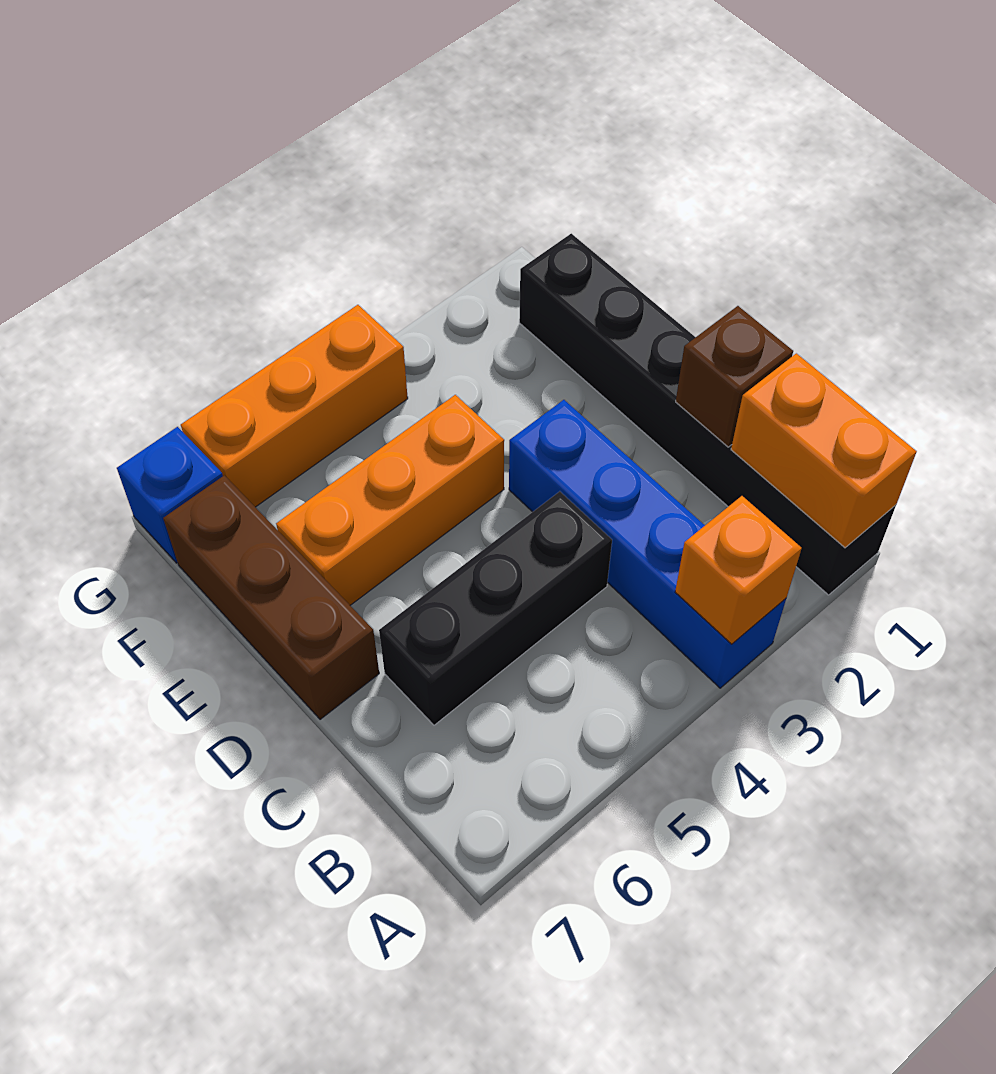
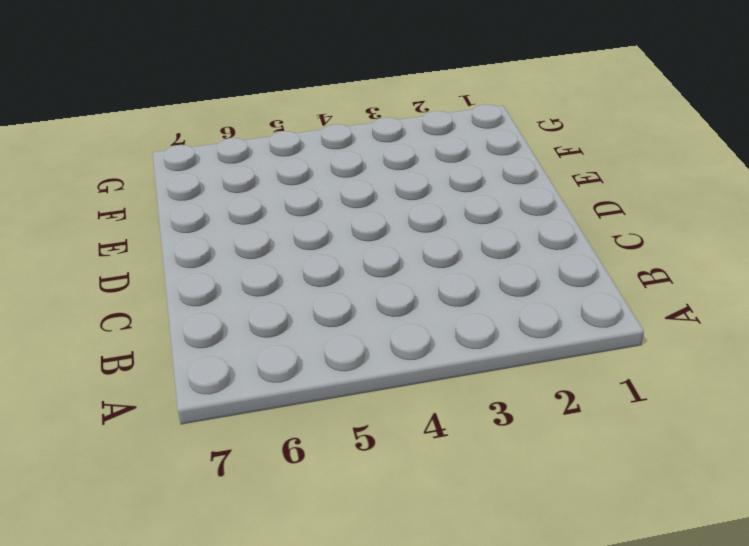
none -> black 1x6 brick [519,234,896,595]
none -> blue 1x4 brick [509,400,786,688]

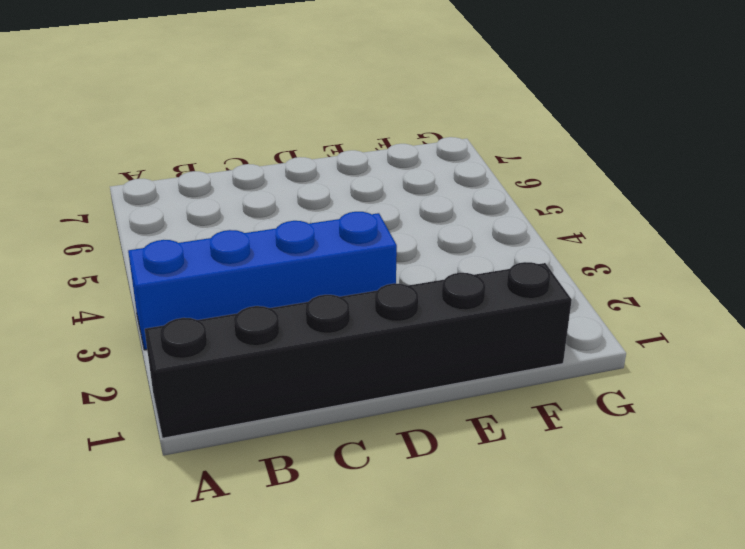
none -> black 1x3 brick [379,491,612,725]
none -> brown 1x3 brick [163,475,379,719]

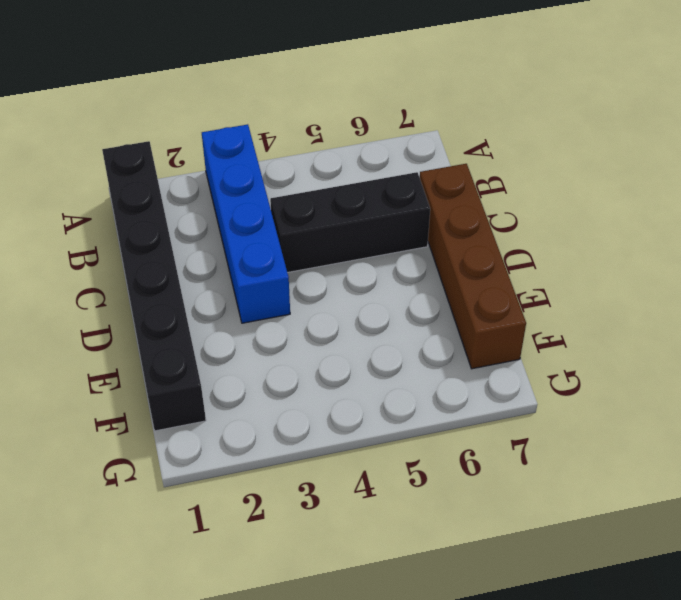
brown 1x4 brick [420,164,526,369] -> brown 1x3 brick [163,475,379,719]
none -> orange 1x3 brick [276,395,504,605]
none -> orange 1x3 brick [181,305,408,507]

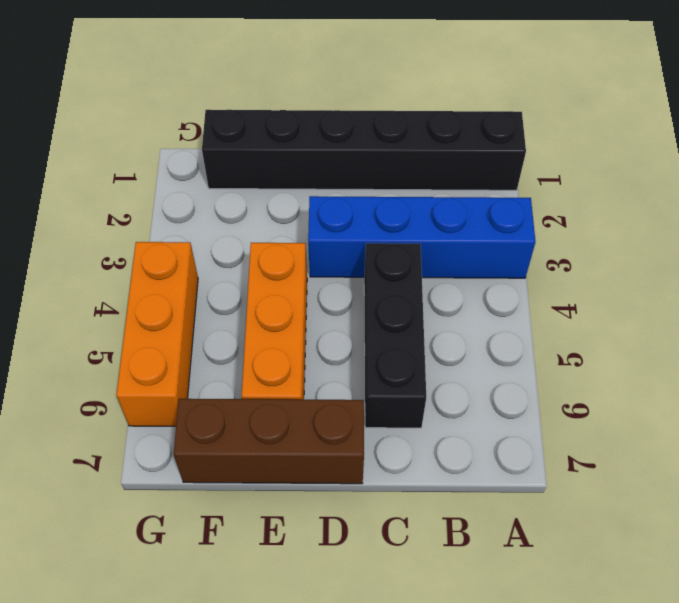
none -> blue 1x1 brick [117,427,223,563]
none -> orange 1x2 brick [731,353,917,548]

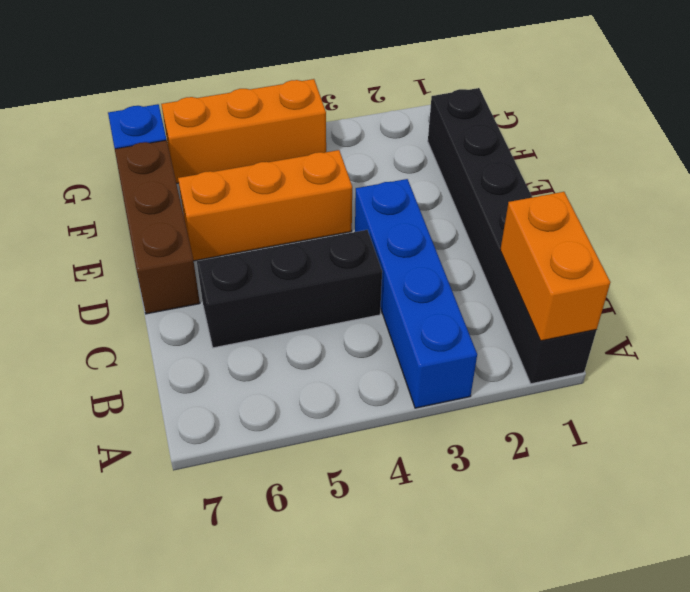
none -> orange 1x1 brick [675,496,802,644]
none -> brown 1x1 brick [676,306,793,447]

